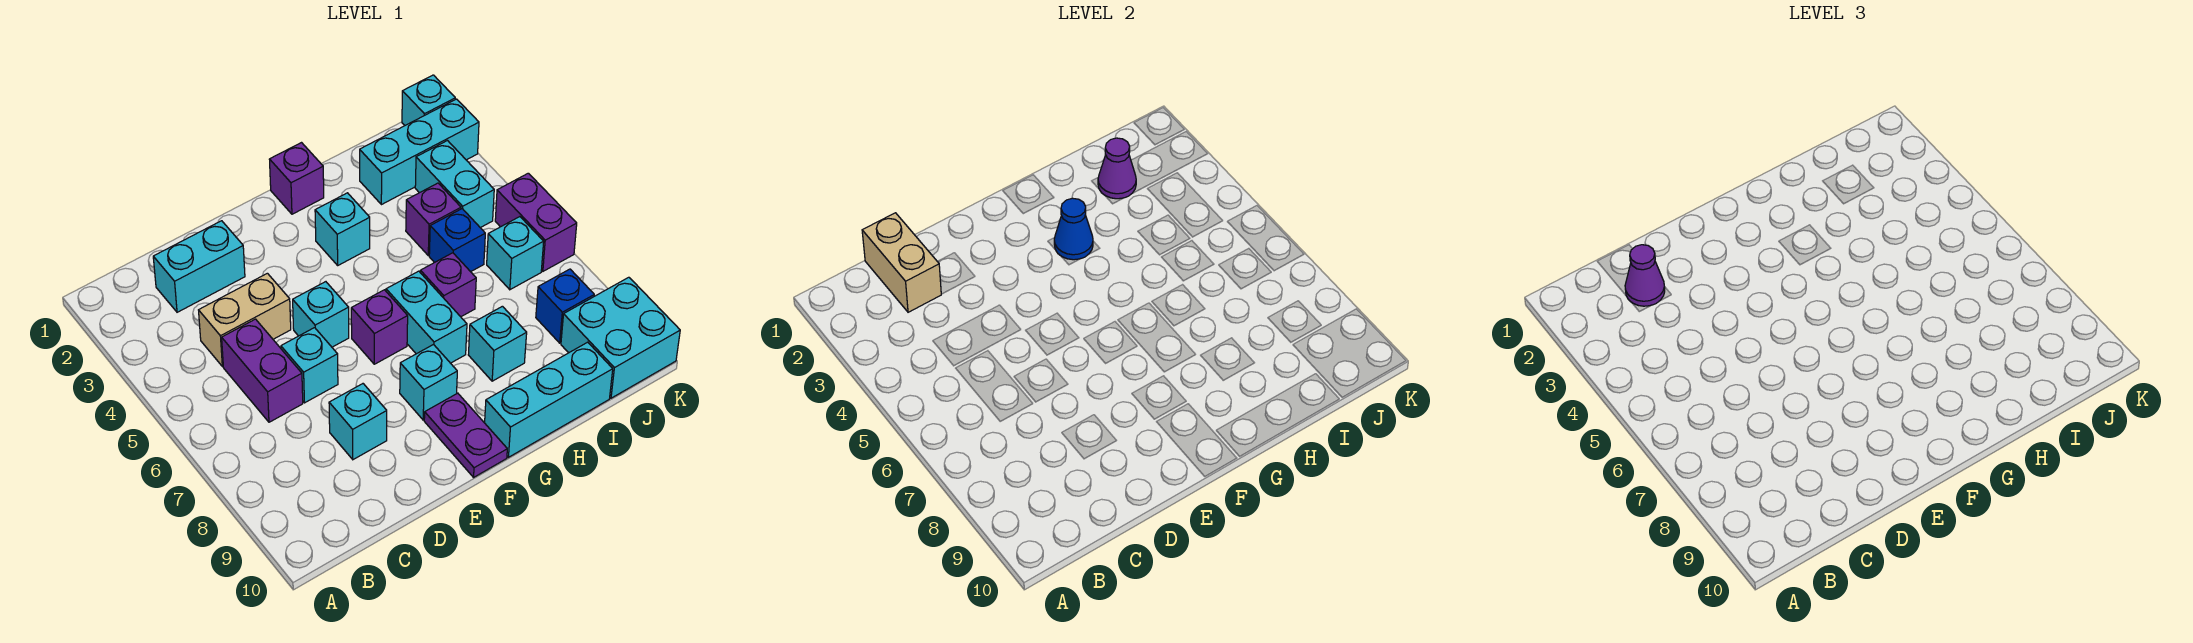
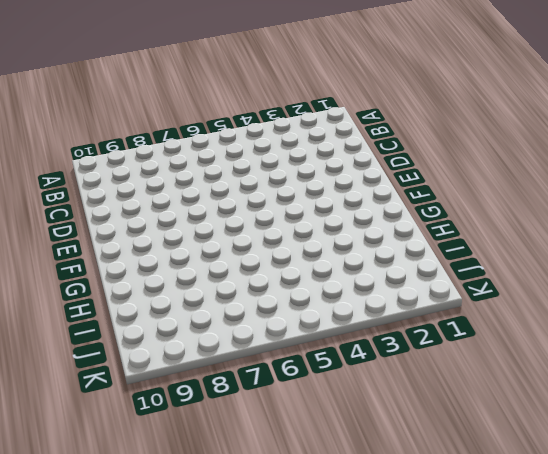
none -> cyan 1x2 brick [153,221,245,312]
none -> tan 1x2 brick [199,273,291,367]
none -> purple 1x2 brick [222,319,303,422]

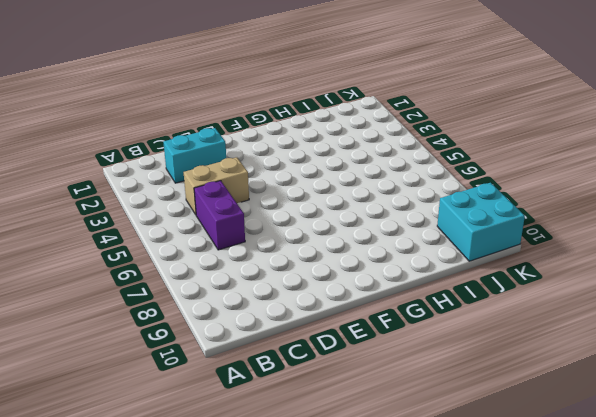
none -> cyan 1x1 brick [281,328,338,403]
none -> cyan 1x1 brick [329,384,387,460]
none -> cyan 1x1 brick [293,282,349,347]

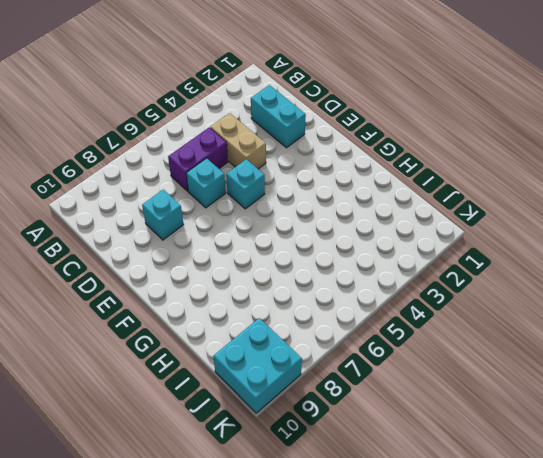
none -> purple 1x1 brick [351,290,408,364]
none -> cyan 1x1 brick [400,345,457,420]
none -> purple 1x2 plate [424,393,507,477]

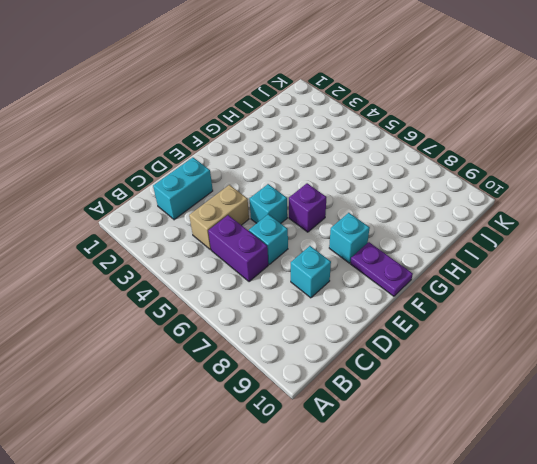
none -> purple 1x1 brick [269,143,324,214]
none -> cyan 1x1 brick [315,193,370,265]
none -> cyan 1x2 brick [386,271,467,363]

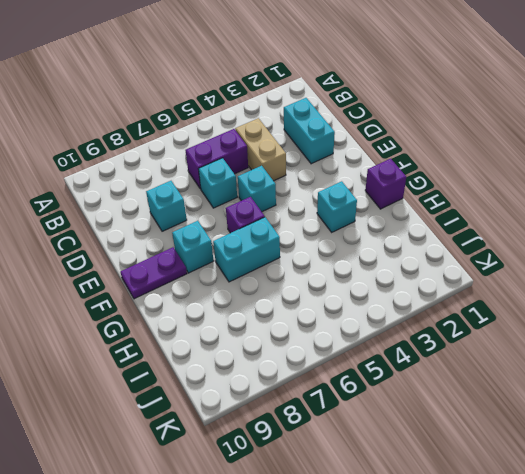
none -> cyan 1x3 brick [485,342,613,457]
none -> purple 1x1 brick [420,253,476,317]
none -> cyan 1x1 brick [468,306,527,381]

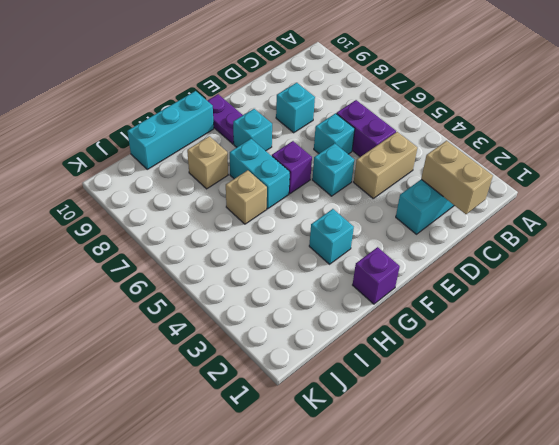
tan 1x1 brick [226,170,267,224] -> purple 1x1 brick [420,253,476,317]
tan 1x1 brick [187,136,228,189] -> cyan 1x1 brick [468,306,527,381]
none -> cyan 1x3 brick [360,99,479,205]
none -> purple 1x1 brick [406,183,461,255]
none -> blue 1x1 brick [429,209,485,272]

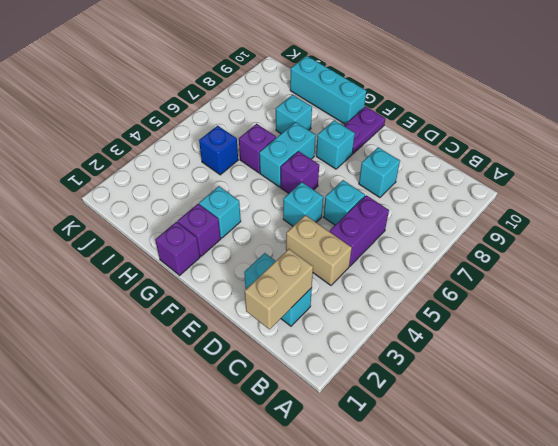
purple 1x1 brick [178,204,221,256] -> purple 1x1 brick moved to [406,183,461,255]
none -> cyan 1x3 brick [360,99,479,205]
none -> cyan 1x2 brick [415,141,494,228]
none -> cyan 1x1 brick [487,217,544,290]

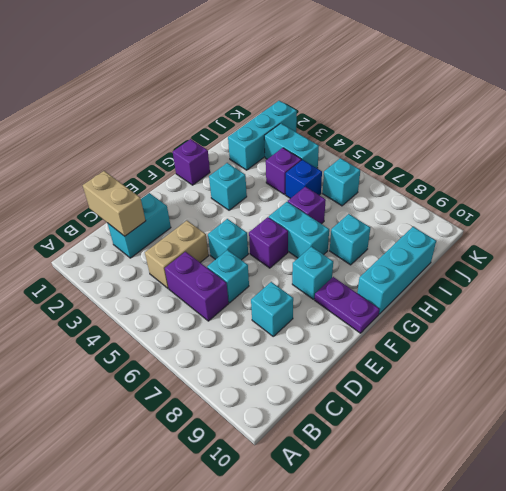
none -> blue 1x1 brick [536,269,594,343]
none -> cyan 2x2 brick [561,277,680,398]
none -> cyan 1x1 brick [402,75,455,125]

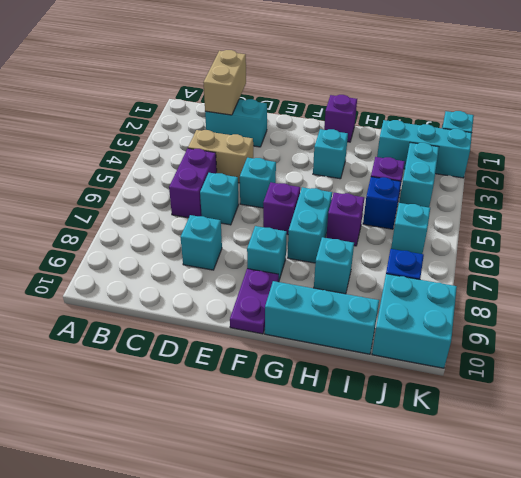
none -> purple 1x2 brick [495,173,577,271]
none -> blue 1x1 cone [1054,198,1093,260]
none -> purple 1x1 cone [1098,138,1136,199]

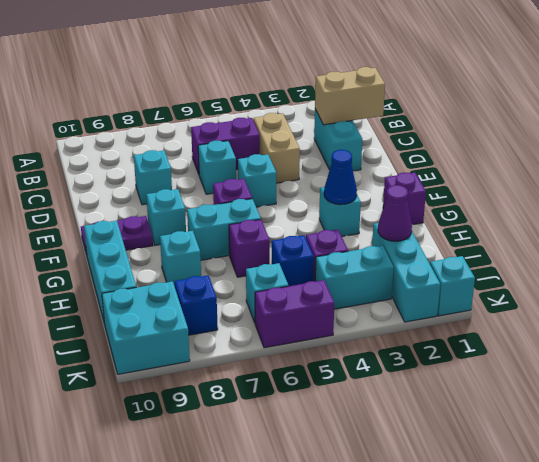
none -> purple 1x1 cone [1625,245,1665,306]

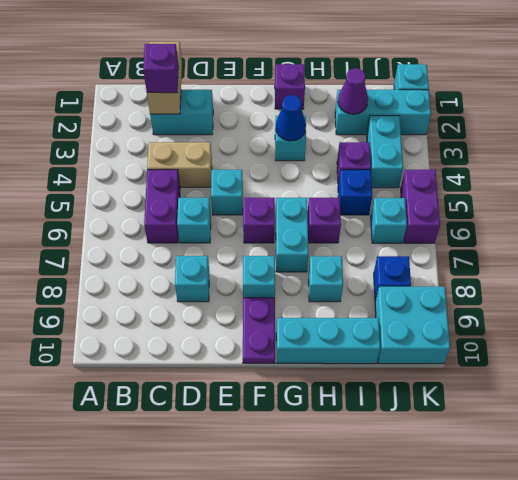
purple 1x1 brick [143,44,179,93] -> purple 1x1 cone [1625,245,1665,306]

